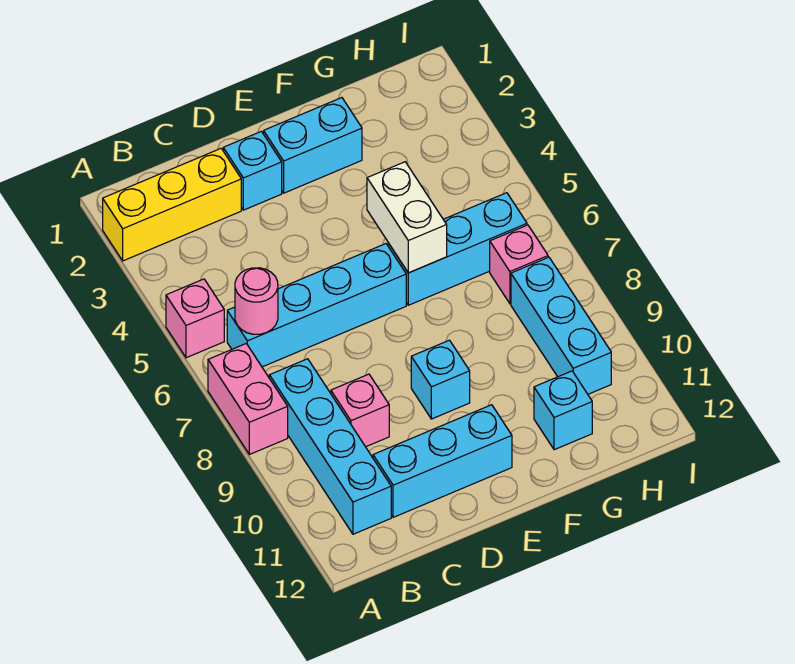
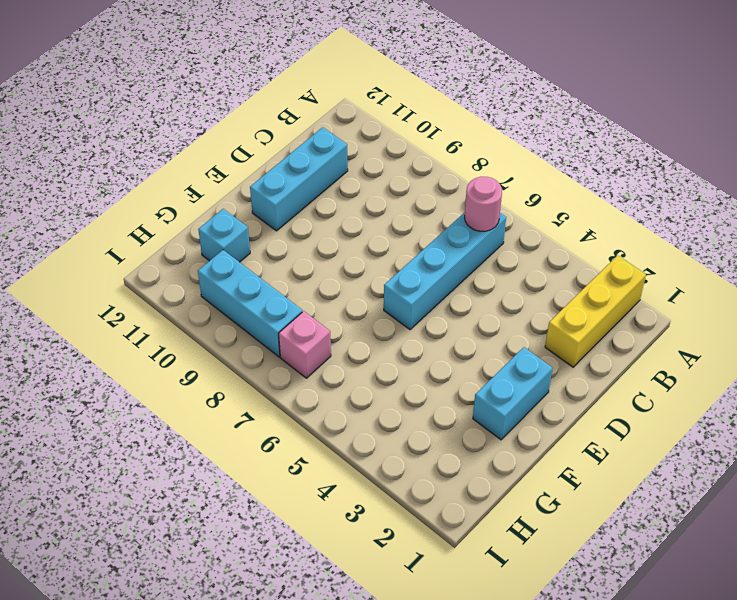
none -> pink 1x1 brick [166,279,224,358]
none -> pink 1x2 brick [208,344,288,454]
none -> cyan 1x4 brick [269,359,391,534]

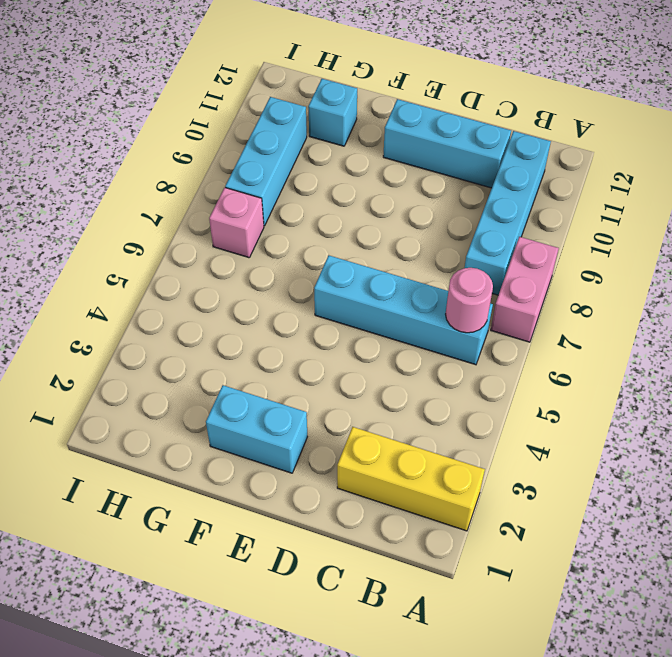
none -> pink 1x1 brick [166,279,224,358]
none -> pink 1x1 brick [331,374,389,447]
none -> cyan 1x1 brick [223,131,282,210]

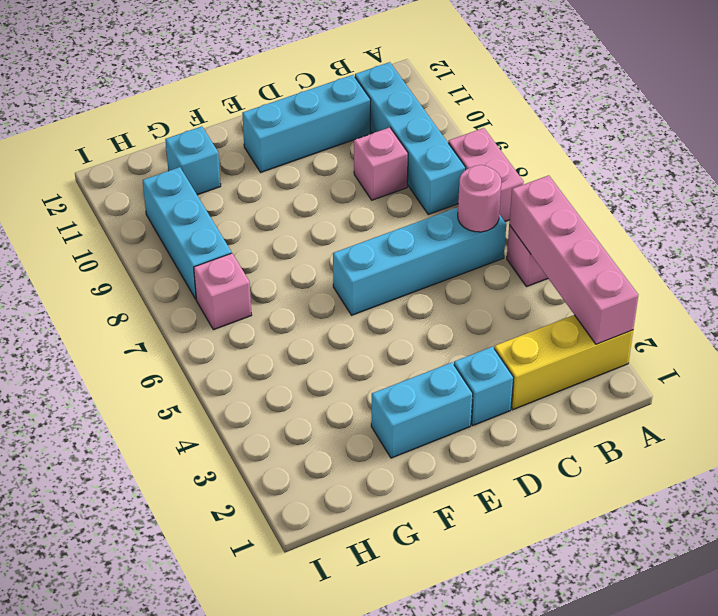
pink 1x4 brick [509,175,638,344] -> none
none -> cyan 1x1 brick [411,340,470,419]
none -> cyan 1x3 brick [388,193,527,305]
none -> white 1x2 brick [367,162,447,273]

